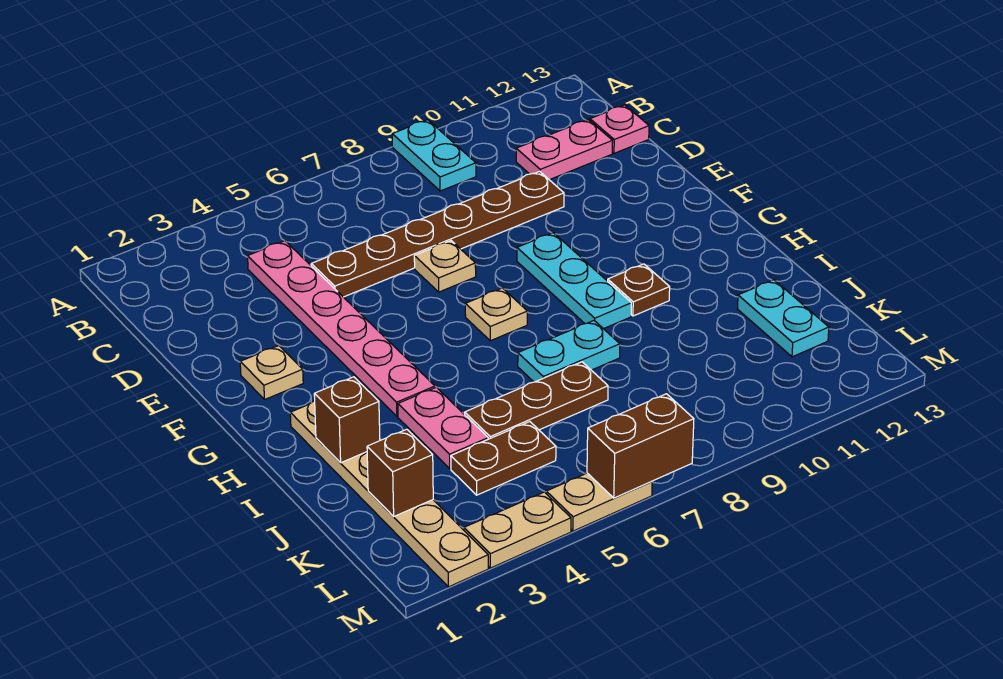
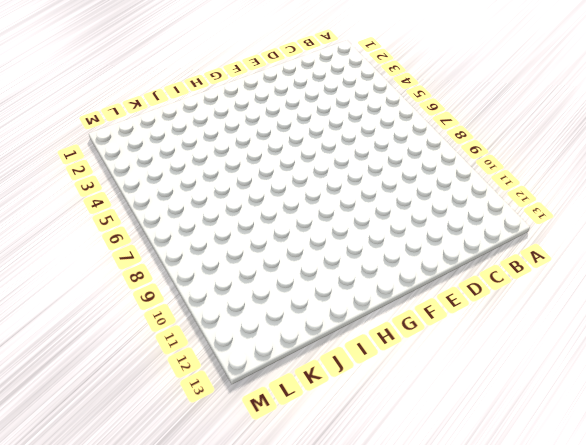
none -> cyan 1x2 plate [392,120,476,191]
none -> pink 1x6 plate [248,241,435,416]
none -> pink 1x2 plate [516,120,613,180]

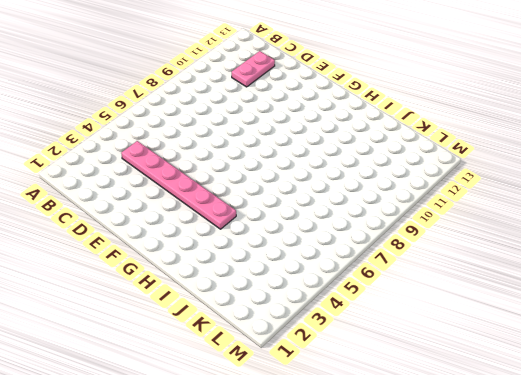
none -> cyan 1x2 plate [392,120,476,191]
none -> pink 1x1 plate [590,105,649,153]
none -> brown 1x6 plate [311,171,564,297]

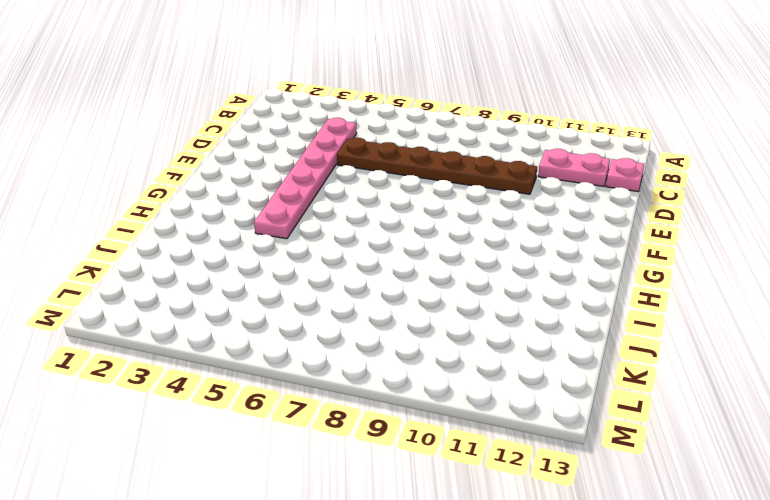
none -> cyan 1x2 plate [392,120,476,191]
none -> tan 1x1 plate [414,241,476,292]
none -> tan 1x1 plate [240,346,303,399]

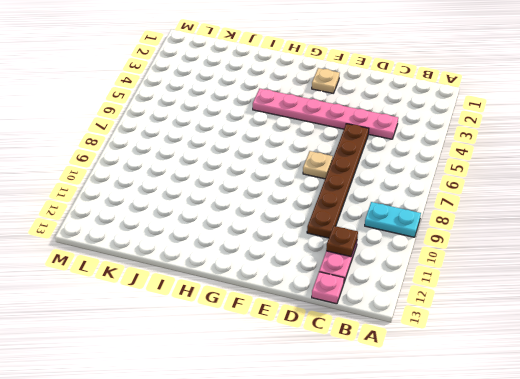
brown 1x1 plate [326,226,358,257] -> brown 1x1 plate moved to [608,264,670,316]
none -> cyan 1x3 plate [517,233,631,329]
none -> tan 1x1 plate [465,288,527,341]
none -> tan 1x6 plate [290,401,488,587]

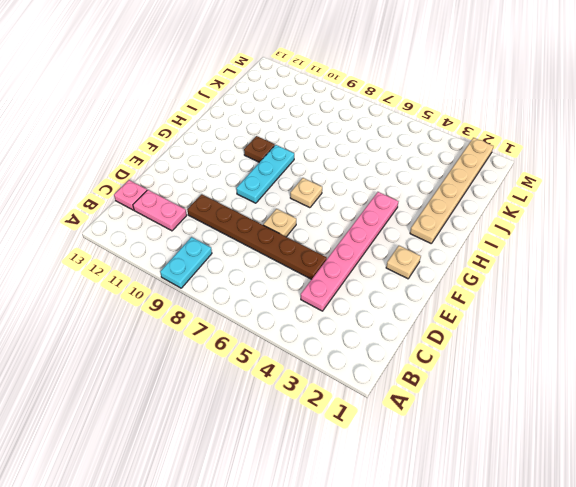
none -> pink 1x2 plate [398,387,488,468]
none -> cyan 1x2 plate [518,321,620,382]
none -> brown 1x3 plate [465,362,608,439]

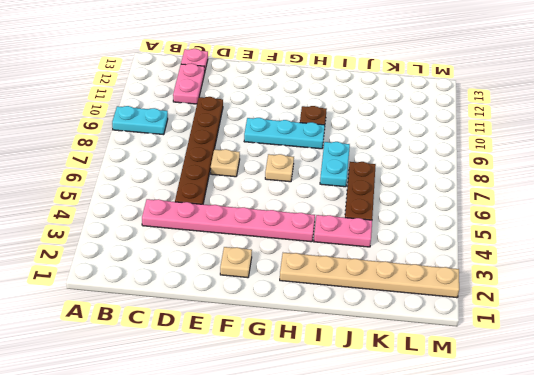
none -> cyan 1x2 plate [738,280,829,357]
none -> brown 1x2 plate [451,422,556,495]
none -> tan 1x2 plate [464,492,571,568]

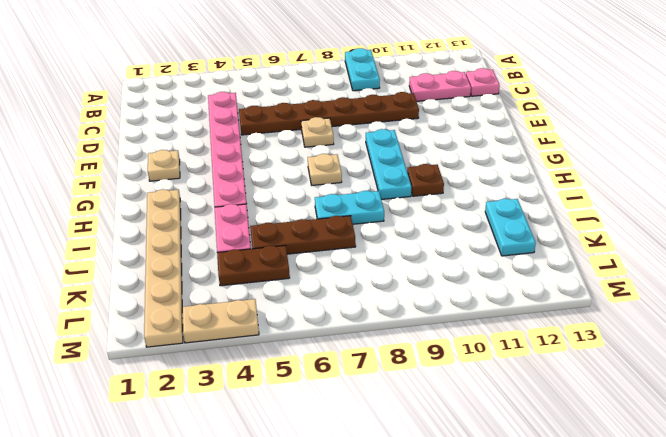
none -> tan 1x2 plate [546,473,652,531]
none -> brown 1x1 brick [314,377,380,463]
none -> brown 1x1 brick [367,429,433,517]

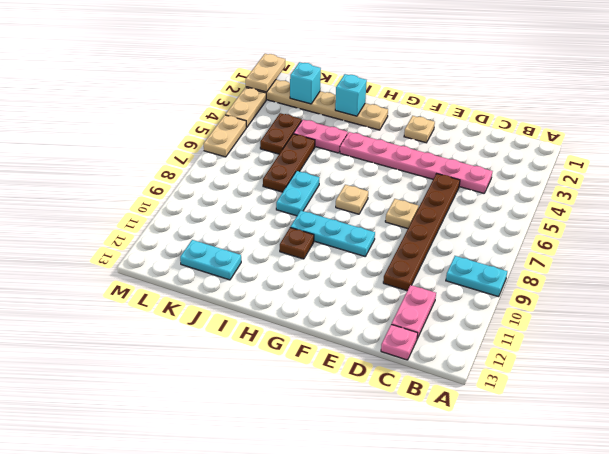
cyan 1x1 brick [335,74,367,116] -> brown 1x1 brick [314,377,380,463]
cyan 1x1 brick [290,62,321,104] -> brown 1x1 brick [367,429,433,517]
tan 1x2 plate [246,54,285,92] -> none
none -> brown 1x2 brick [587,394,694,498]

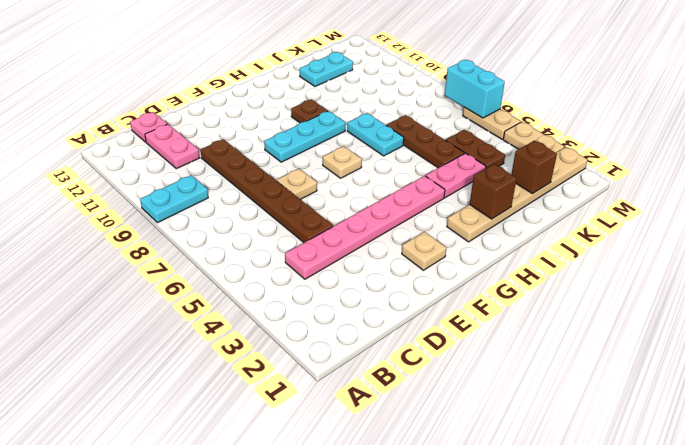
cyan 1x2 brick [445,60,505,118] -> brown 1x2 brick [587,394,694,498]

